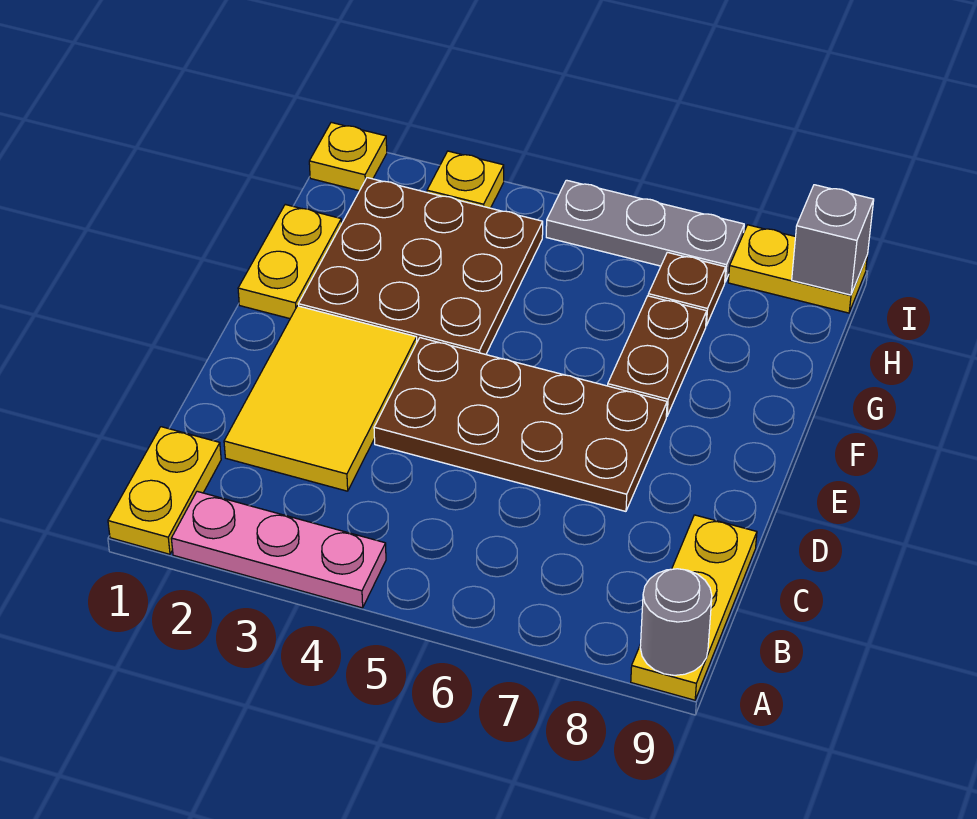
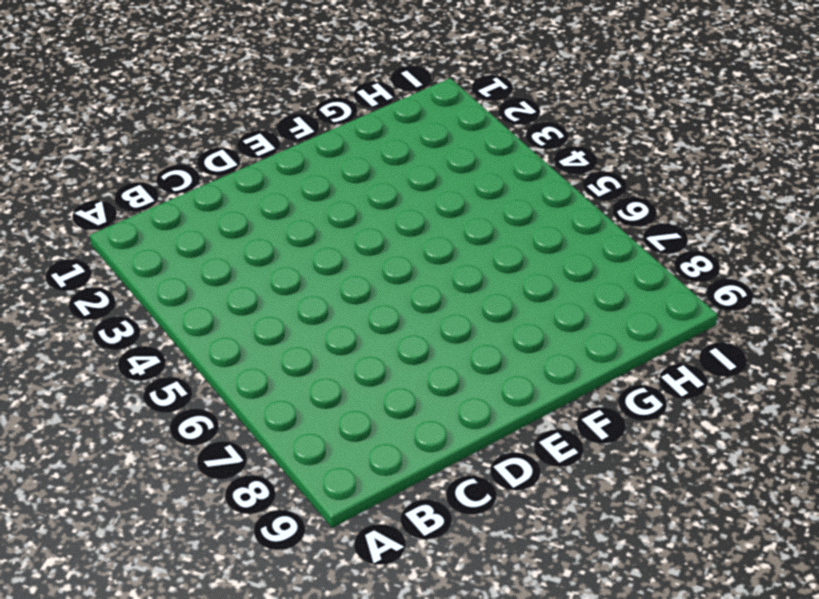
none -> yellow 1x2 plate [108,427,221,554]
none -> pink 1x3 plate [171,491,386,608]
none -> yellow 1x3 plate [631,515,757,700]

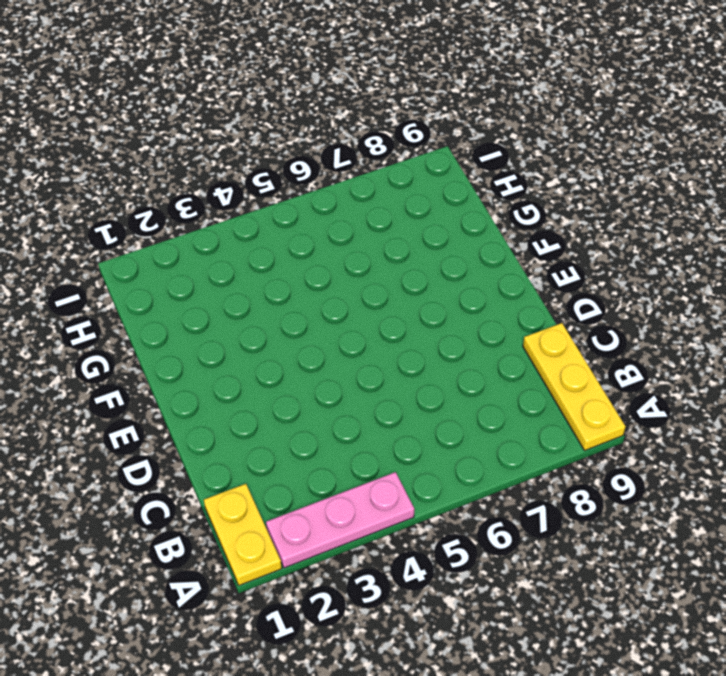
none -> yellow 2x3 tile [224,306,417,491]
none -> brown 2x4 plate [374,338,667,511]
none -> yellow 1x2 plate [238,204,342,319]

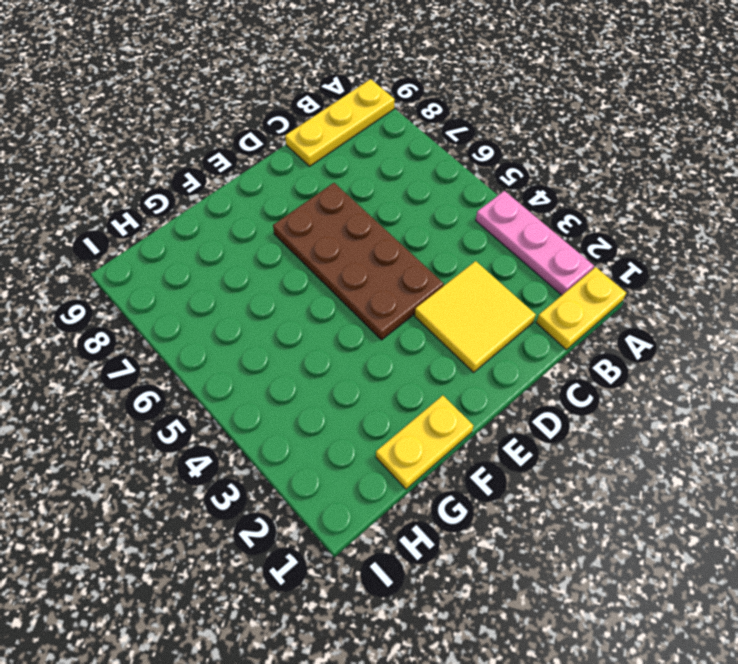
yellow 2x2 tile [415,261,536,372] -> yellow 2x3 tile [224,306,417,491]
none -> brown 3x3 plate [299,178,543,354]
none -> brown 1x2 plate [608,296,707,416]
none -> brown 1x1 plate [648,252,726,326]

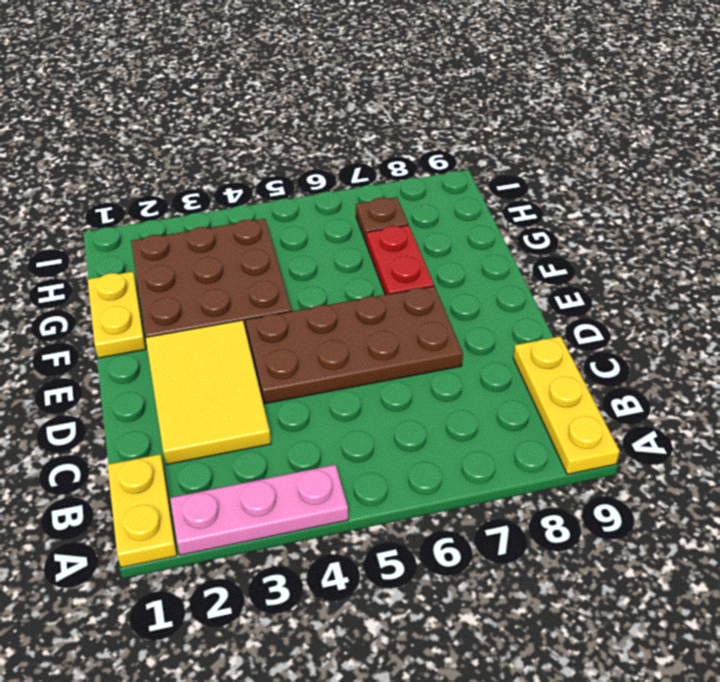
red 1x2 plate [367,225,434,295] -> brown 1x2 plate [608,296,707,416]
none -> yellow 1x1 plate [309,122,387,191]
none -> yellow 1x1 plate [427,151,504,208]
none -> grey 1x3 plate [546,180,744,282]

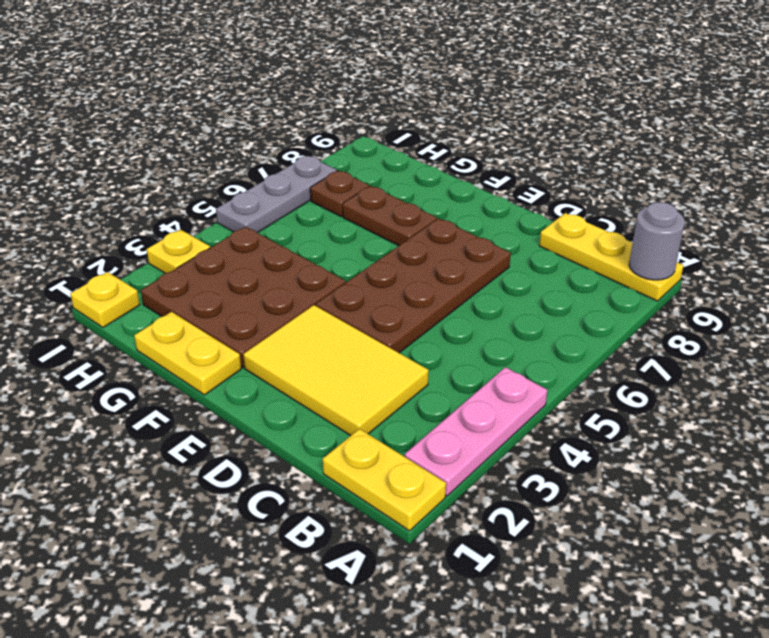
none -> yellow 1x2 plate [728,225,867,313]
none -> grey 1x1 brick [792,185,874,295]

